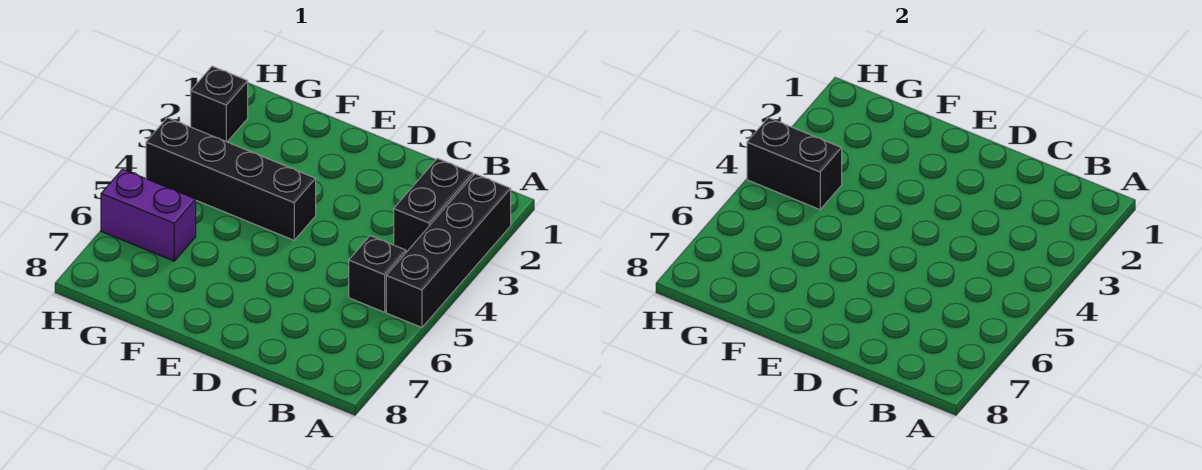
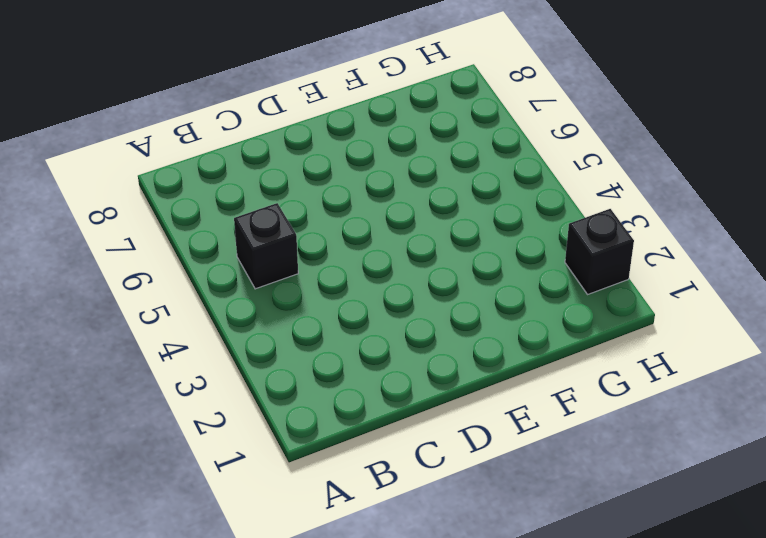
none -> black 1x4 brick [386,174,511,328]
none -> black 1x2 brick [394,158,473,252]

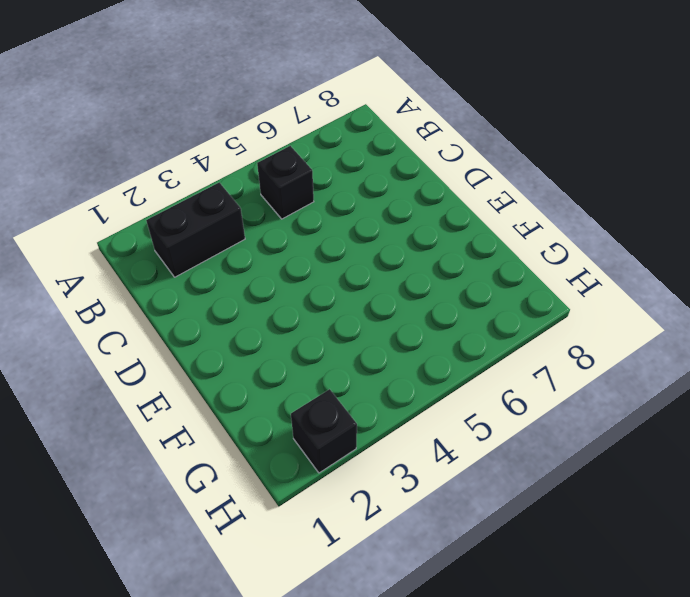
none -> black 1x4 brick [386,174,511,328]
none -> black 1x4 brick [146,118,316,240]

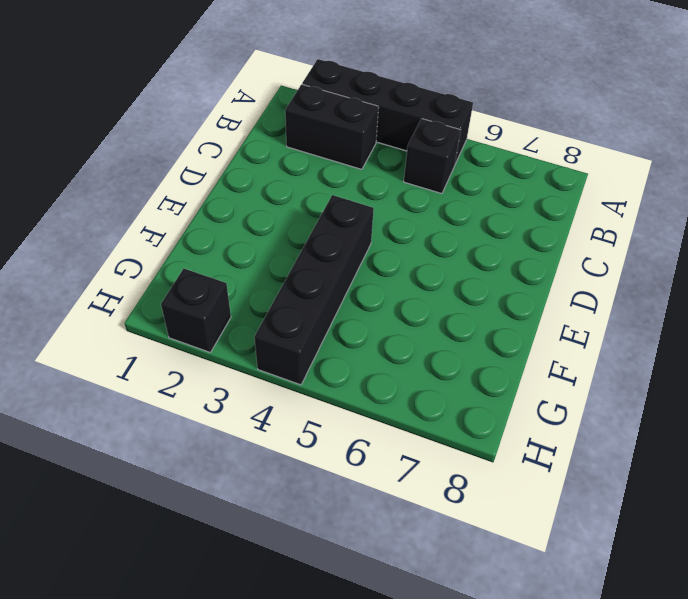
none -> purple 1x2 brick [101,169,196,261]
none -> black 1x2 brick [747,118,842,210]

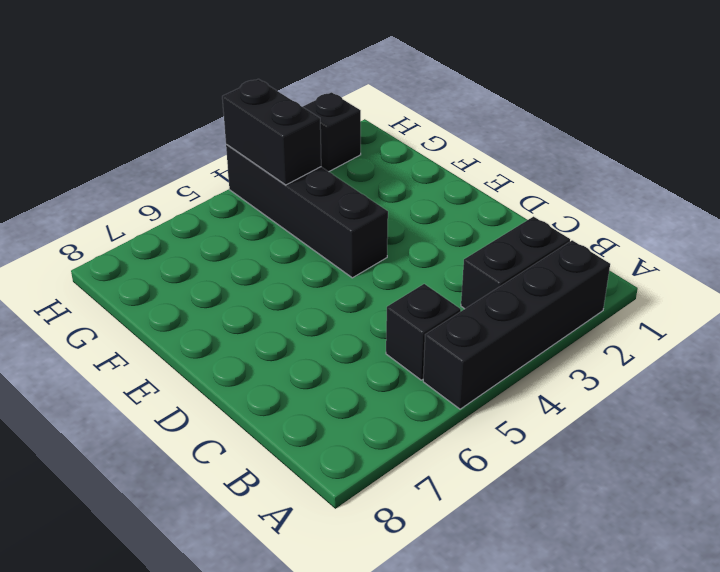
none -> purple 1x2 brick [101,169,196,261]

